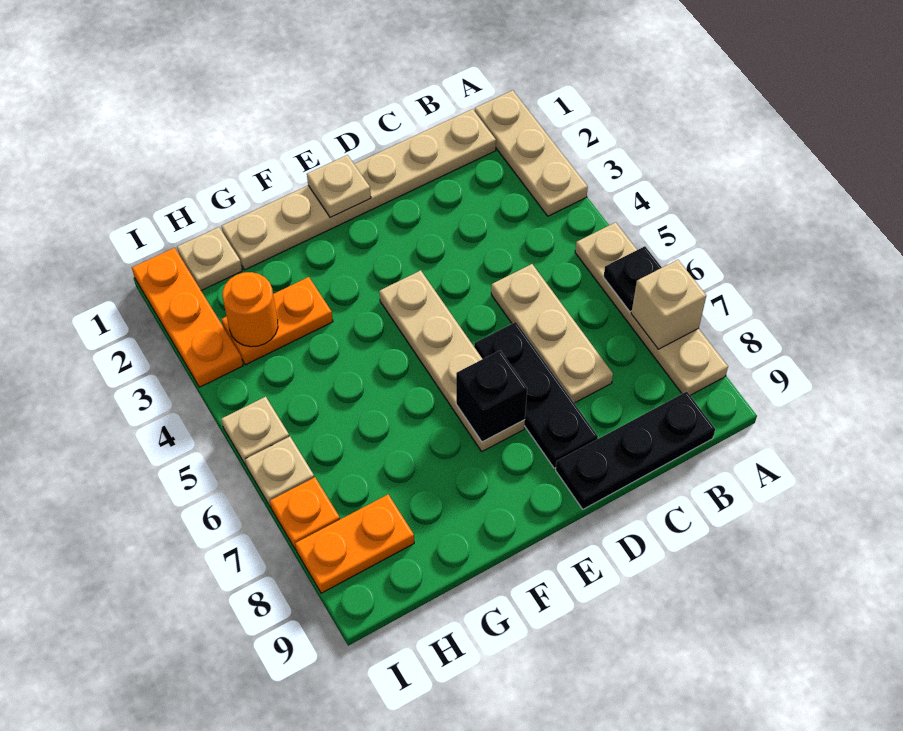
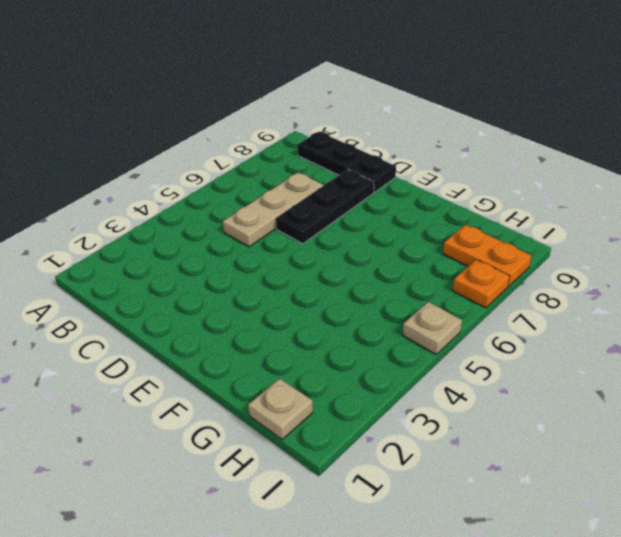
none -> tan 1x3 plate [475,90,588,216]
none -> tan 1x4 plate [575,222,728,395]
none -> tan 1x6 plate [221,109,496,270]

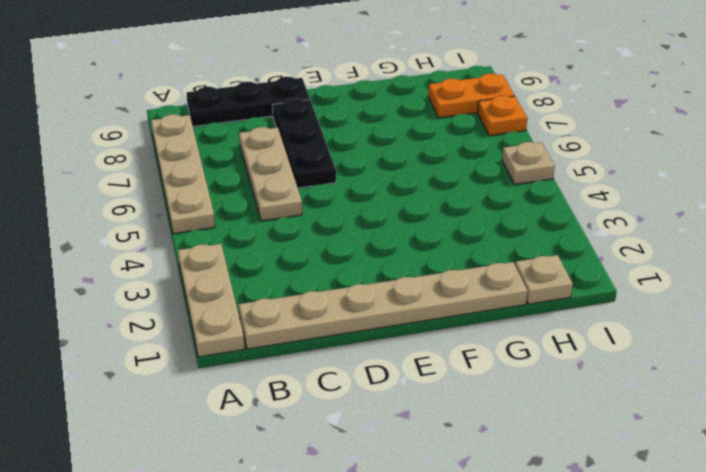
none -> tan 1x4 plate [379,270,525,451]
none -> orange 1x2 plate [221,277,333,365]
none -> orange 1x3 plate [132,248,243,387]

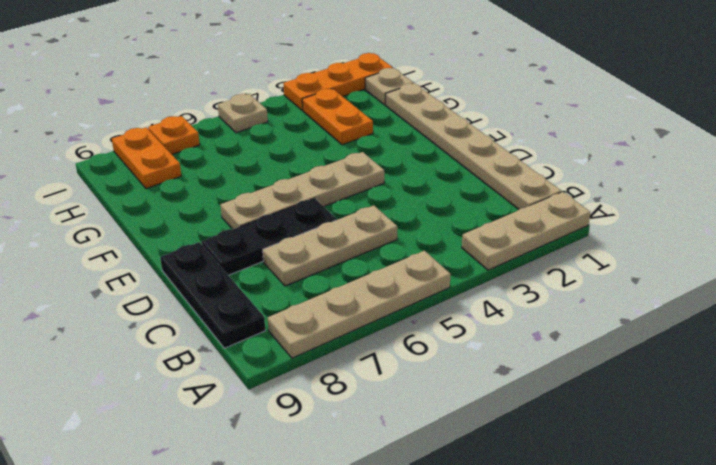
none -> tan 1x1 plate [245,436,314,507]
none -> black 1x1 plate [604,246,662,312]
none -> tan 1x1 brick [631,260,706,349]

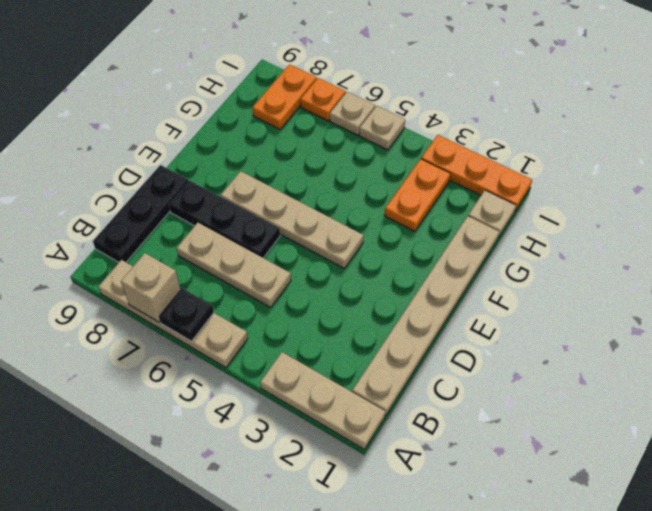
none -> tan 1x1 plate [307,155,371,218]
none -> black 1x1 brick [456,351,527,442]
none -> orange 1x1 round brick [223,272,278,347]

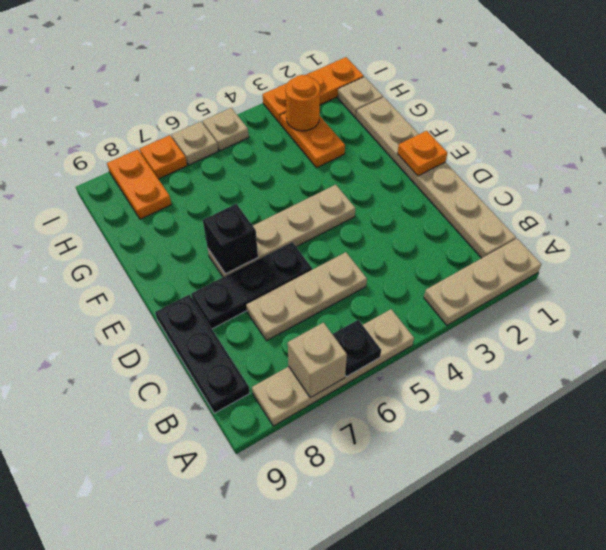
orange 1x1 plate [397,131,447,176] -> tan 1x1 plate [307,155,371,218]

